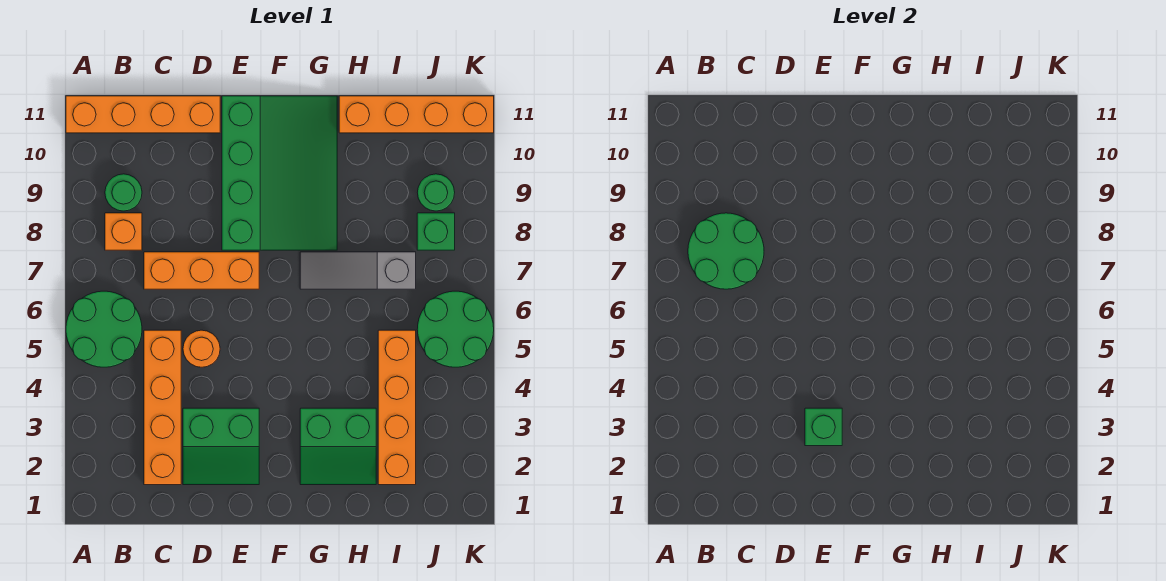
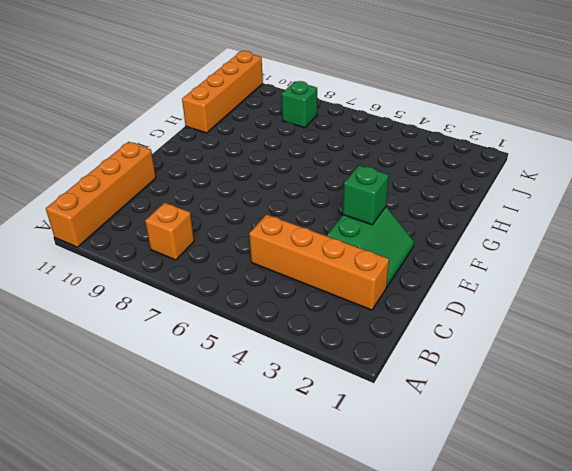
none -> green 2x2 round brick [66,291,142,367]
none -> green 1x1 round brick [105,174,142,211]
none -> orange 1x3 brick [144,252,259,289]

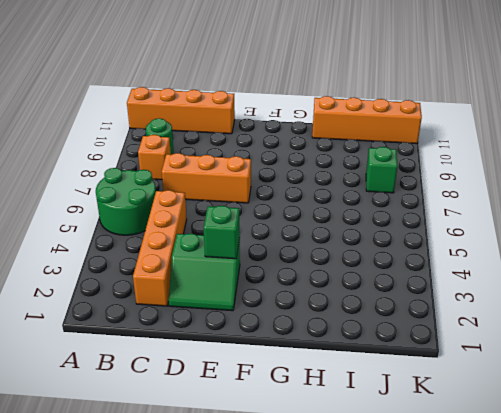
none -> orange 1x1 round brick [183,330,220,367]
none -> green 3x4 slope [222,96,337,250]
none -> green 2x2 slope [300,408,376,485]

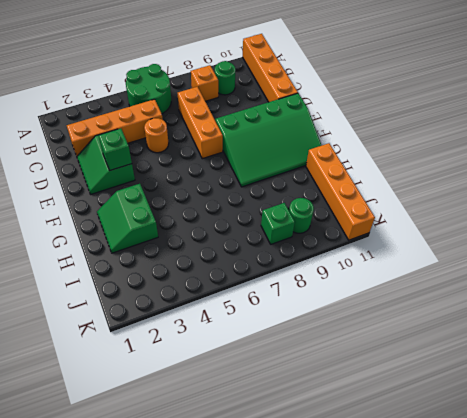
none -> grey 1x3 slope [300,252,416,289]
none -> orange 1x4 brick [378,330,416,485]
none -> green 2x2 round brick [417,291,494,367]

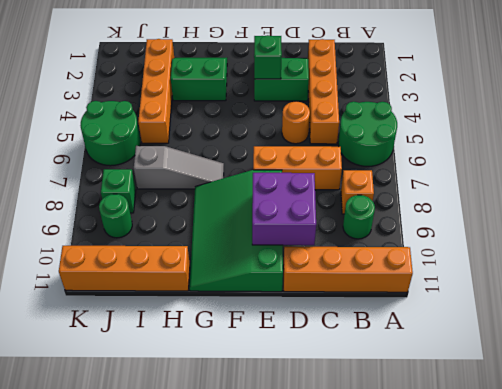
purple 2x2 brick [252,173,316,245] -> none
none -> green 2x2 round brick [688,213,764,289]

